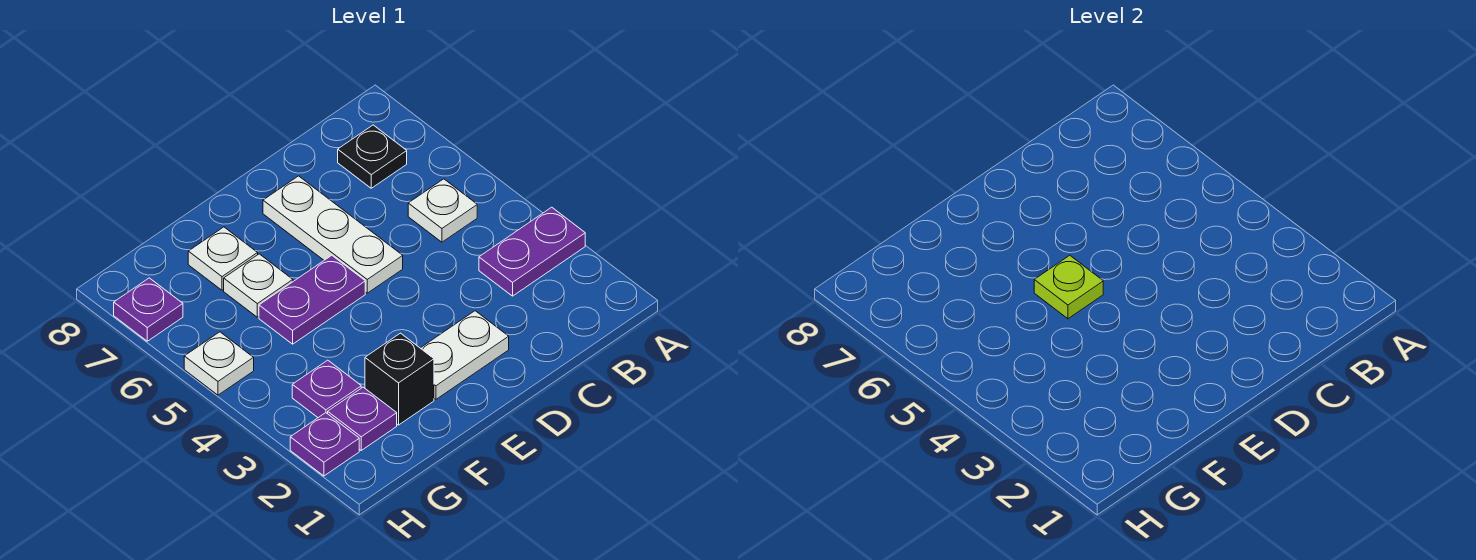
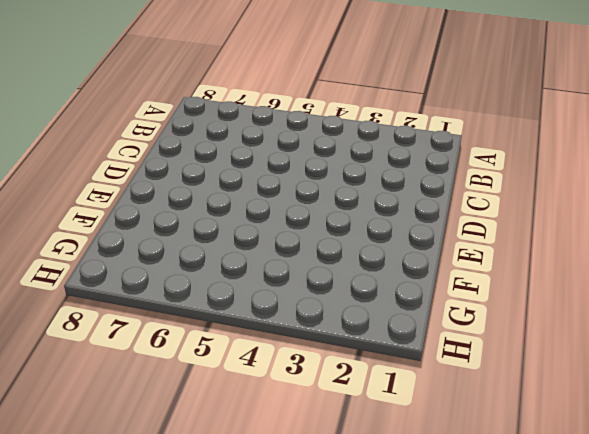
none -> purple 1x2 plate [479,207,585,296]
none -> white 1x1 plate [408,179,477,242]
none -> black 1x1 plate [338,125,407,188]

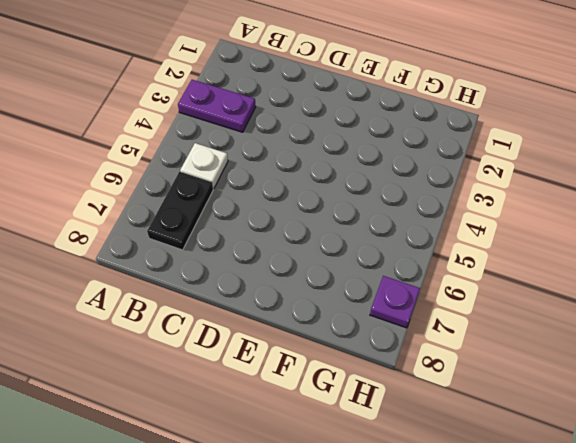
black 1x2 plate [147,172,213,250] -> black 1x1 plate [338,125,407,188]
none -> white 1x2 plate [421,311,509,399]
none -> white 1x3 plate [263,176,403,293]
none -> purple 1x2 plate [259,255,365,344]

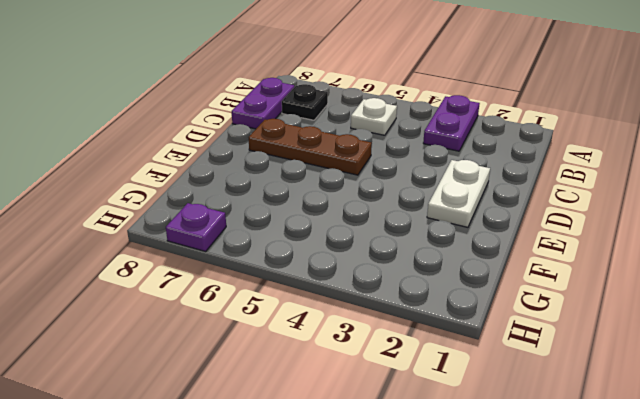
purple 1x2 plate [232,78,294,129] -> purple 1x2 plate moved to [259,255,365,344]
brown 1x3 plate [248,119,372,175] -> white 1x3 plate [263,176,403,293]
none -> black 1x1 brick [365,333,434,425]
none -> white 1x1 plate [224,254,293,317]
none -> white 1x1 plate [188,227,258,290]

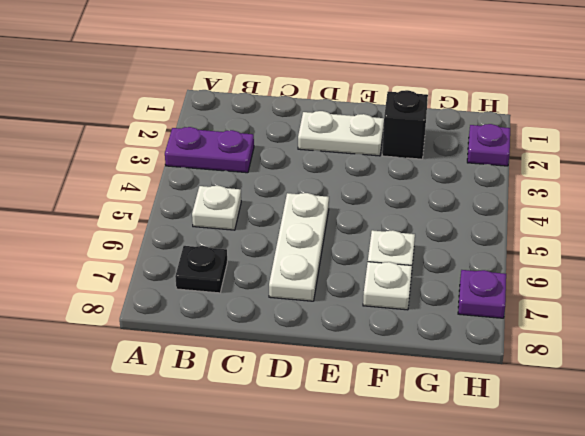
none -> purple 1x2 plate [259,255,365,344]
none -> purple 1x1 plate [328,387,397,450]
none -> purple 1x1 plate [292,360,361,418]

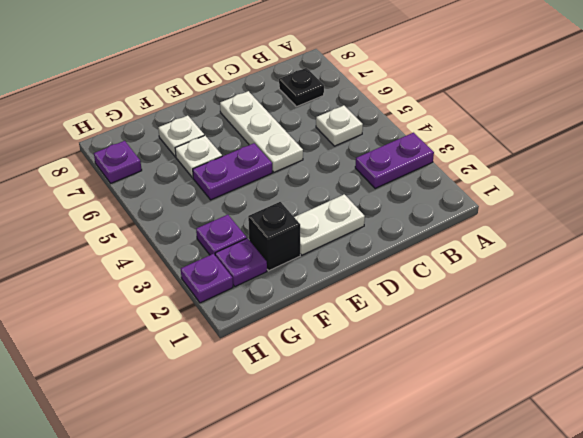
none -> white 1x1 plate [184,332,254,395]
none -> lime 1x1 plate [1034,255,1103,319]

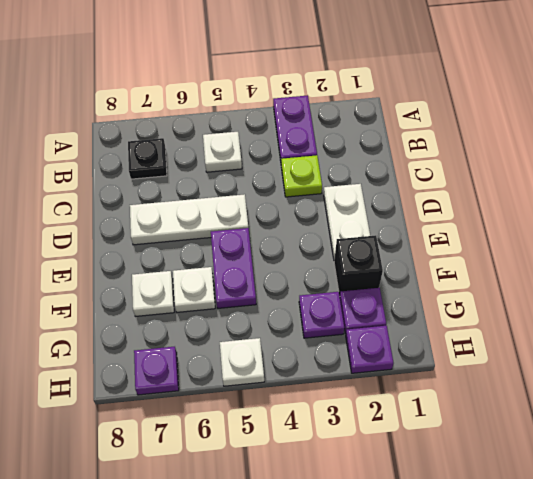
lime 1x1 plate [281,155,322,197] -> lime 1x1 plate moved to [1034,255,1103,319]

